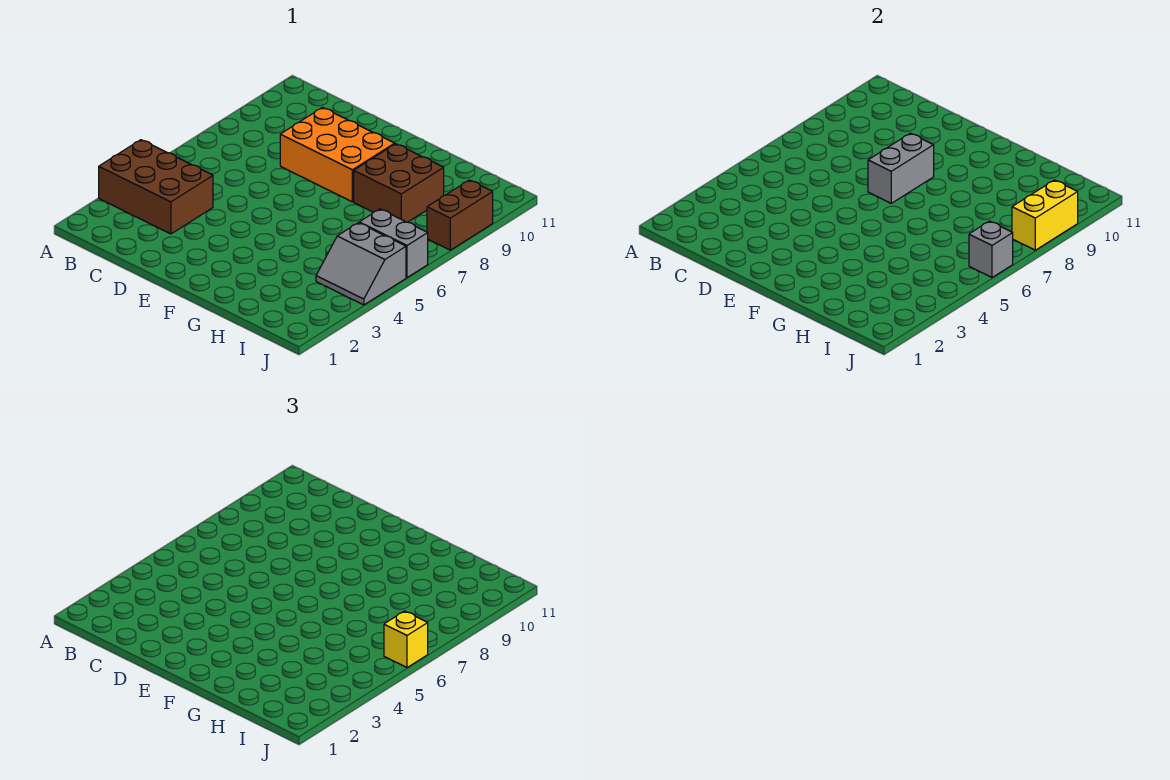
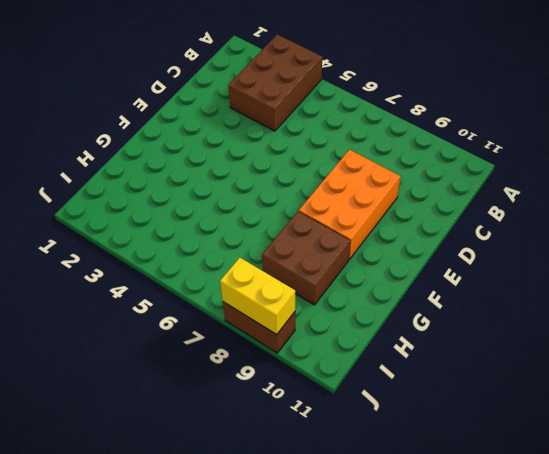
none -> grey 2x2 slope [316,223,406,305]
none -> grey 1x2 brick [359,209,428,278]

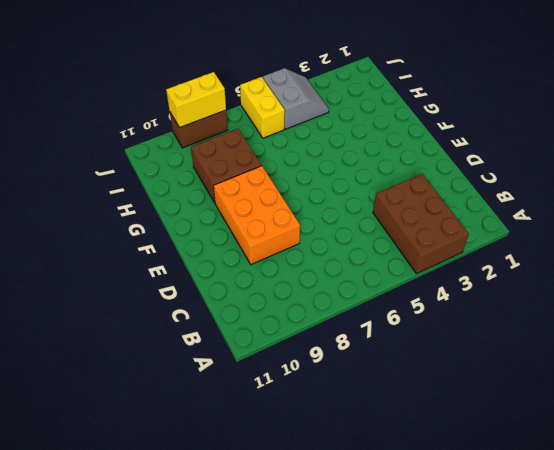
yellow 1x2 brick [240,77,285,138] -> grey 1x2 brick [359,209,428,278]
none -> grey 1x2 brick [868,133,934,203]
none -> grey 1x1 brick [969,221,1013,278]

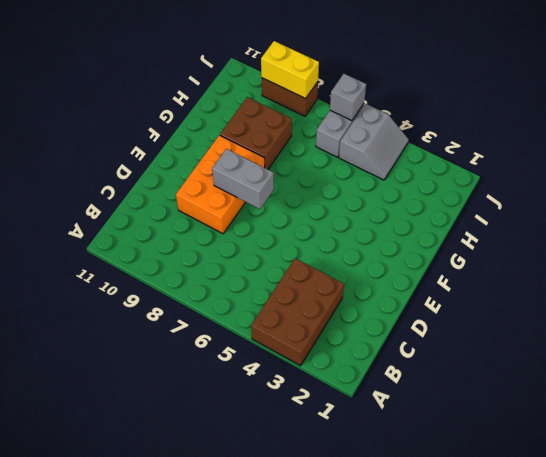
none -> yellow 1x1 brick [384,611,428,668]

